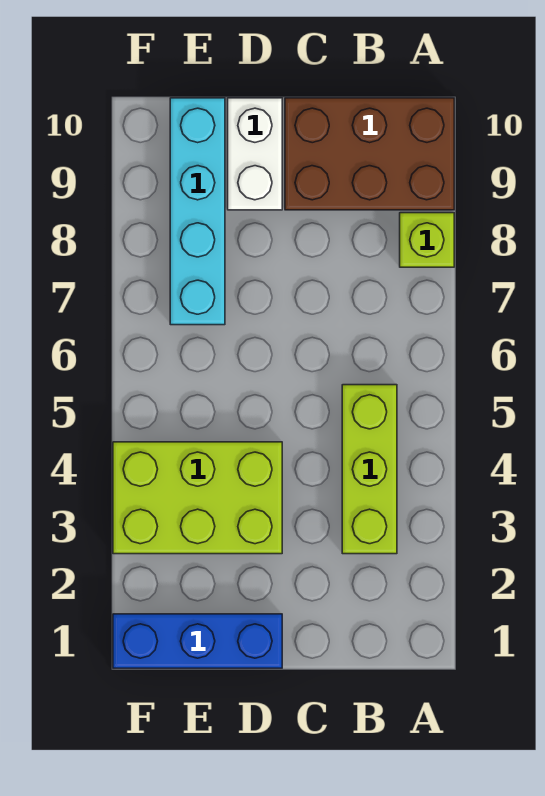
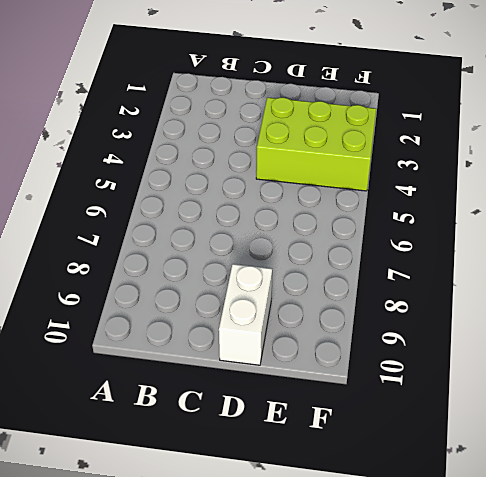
none -> lime 1x1 brick [400,213,454,267]
none -> brown 2x3 brick [285,98,454,210]

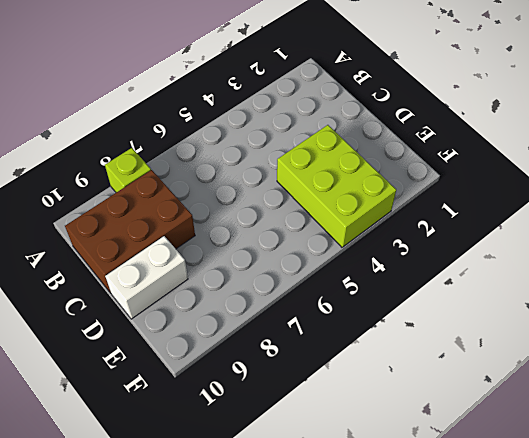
brown 2x3 brick [65,170,195,293] -> brown 2x3 brick turned to [285,98,454,210]
none -> lime 1x3 brick [342,385,397,554]
none -> blue 1x3 brick [113,614,282,668]

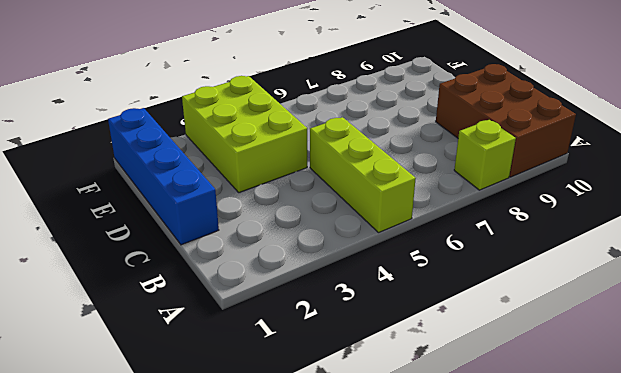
lime 1x3 brick [310,117,416,233] -> lime 1x3 brick turned to [342,385,397,554]
blue 1x4 brick [108,108,219,245] -> blue 1x3 brick [113,614,282,668]
none -> white 1x2 brick [228,98,282,210]
none -> cyan 1x4 brick [170,98,225,325]

